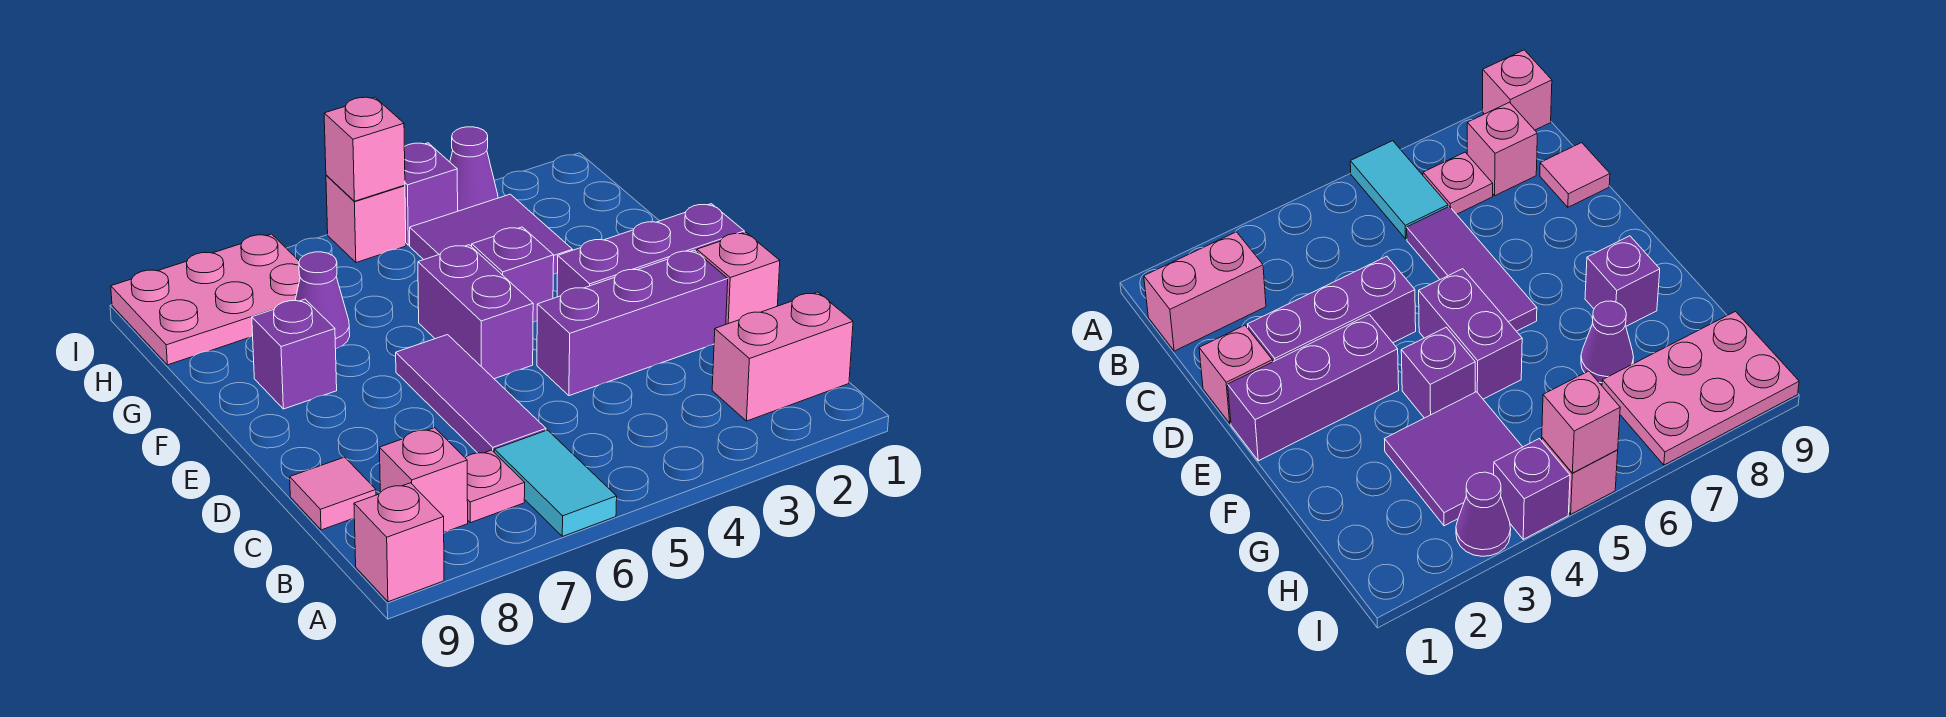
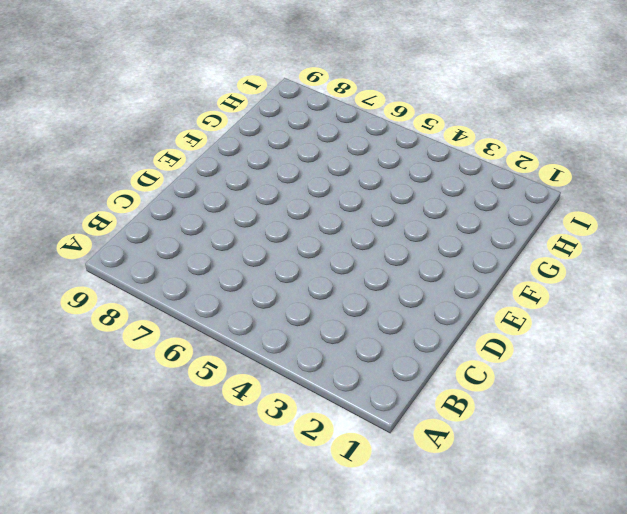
none -> cyan 1x2 tile [494,430,617,536]
none -> pink 1x1 brick [354,483,444,602]
none -> pink 1x2 brick [712,292,853,421]

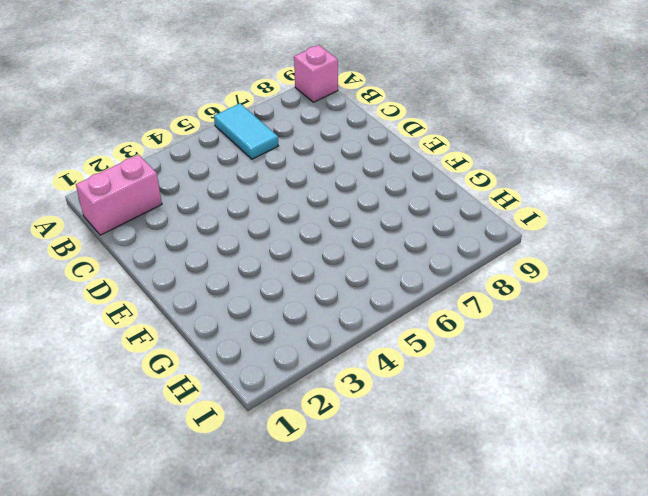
none -> pink 1x1 plate [465,450,525,523]
none -> pink 1x1 brick [380,428,468,532]
none -> purple 1x3 tile [396,335,546,453]

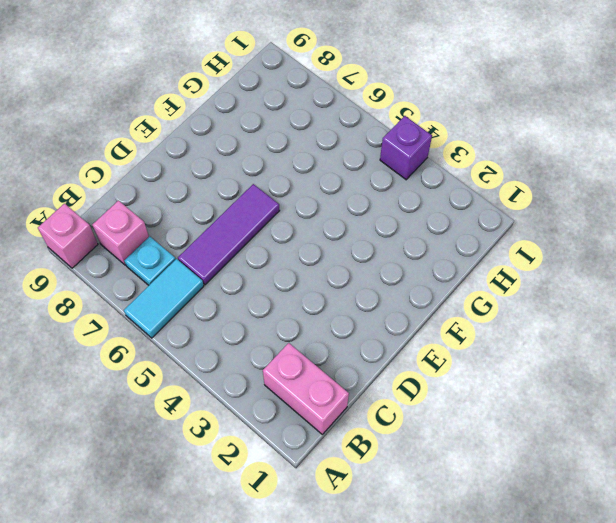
cyan 1x1 plate [124,236,176,285] -> pink 1x1 plate [465,450,525,523]
none -> pink 1x1 tile [290,457,376,530]
none -> pink 1x1 brick [697,233,780,324]
none -> purple 1x3 brick [537,250,728,396]

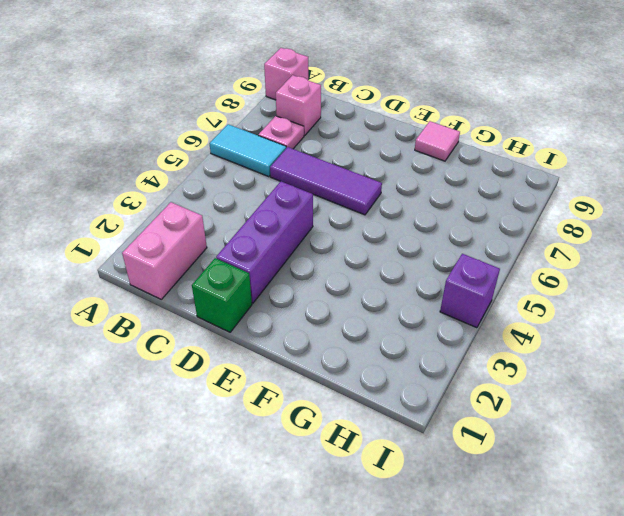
green 1x1 brick [192,258,252,332] -> pink 1x1 brick [697,233,780,324]
pink 1x1 tile [415,121,460,161] -> pink 1x1 tile moved to [290,457,376,530]
none -> purple 1x3 brick [557,204,744,297]
none -> purple 1x2 brick [418,245,533,379]
none -> purple 1x1 brick [472,227,554,322]

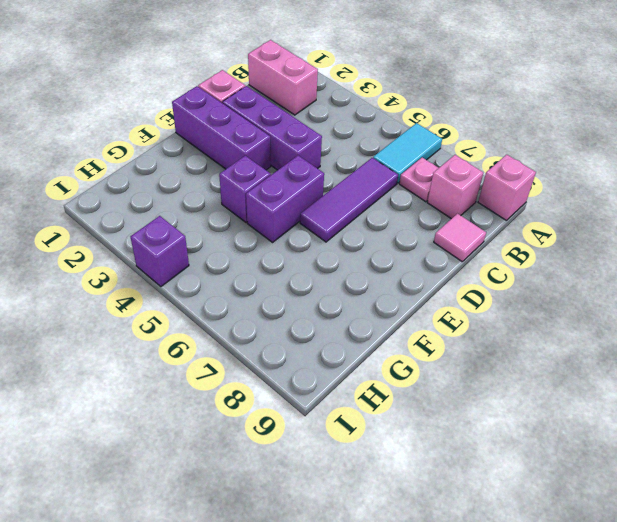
none -> purple 1x1 brick [252,299,337,409]
none -> purple 2x2 tile [410,194,573,274]
none -> purple 1x1 cone [295,252,350,349]

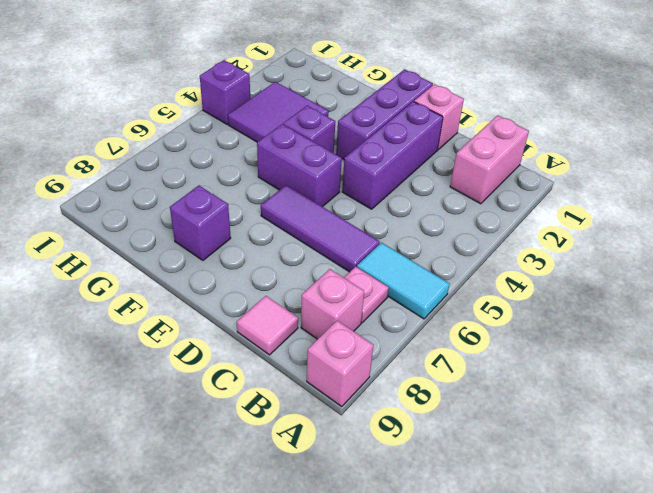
none -> purple 1x1 cone [295,252,350,349]
none -> pink 2x3 plate [111,234,300,365]
none -> purple 1x1 cone [450,127,498,211]

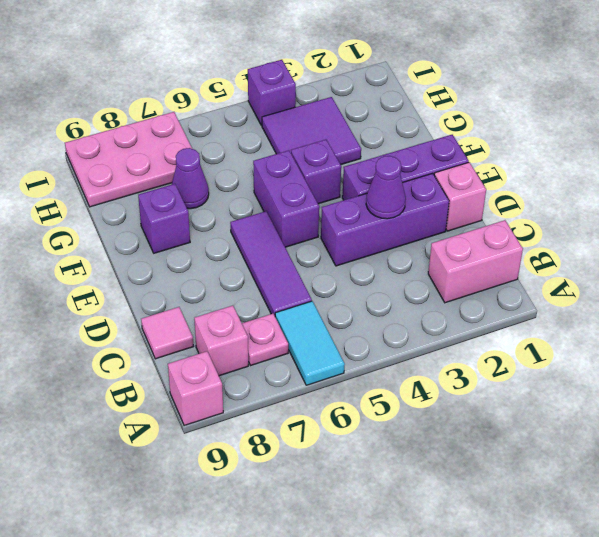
purple 1x1 cone [366,156,406,219] -> purple 1x1 cone moved to [450,127,498,211]
none -> pink 1x1 brick [326,175,406,263]
none -> pink 1x1 brick [324,97,405,201]

